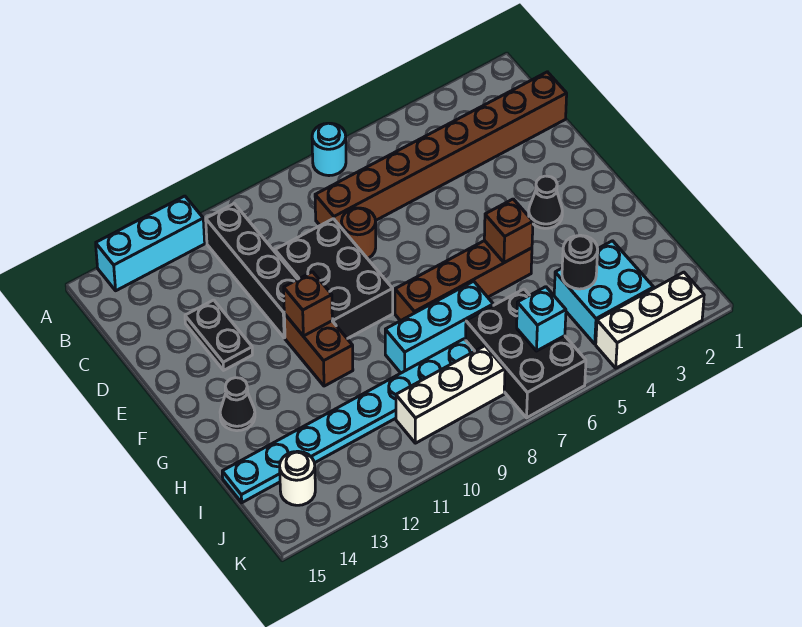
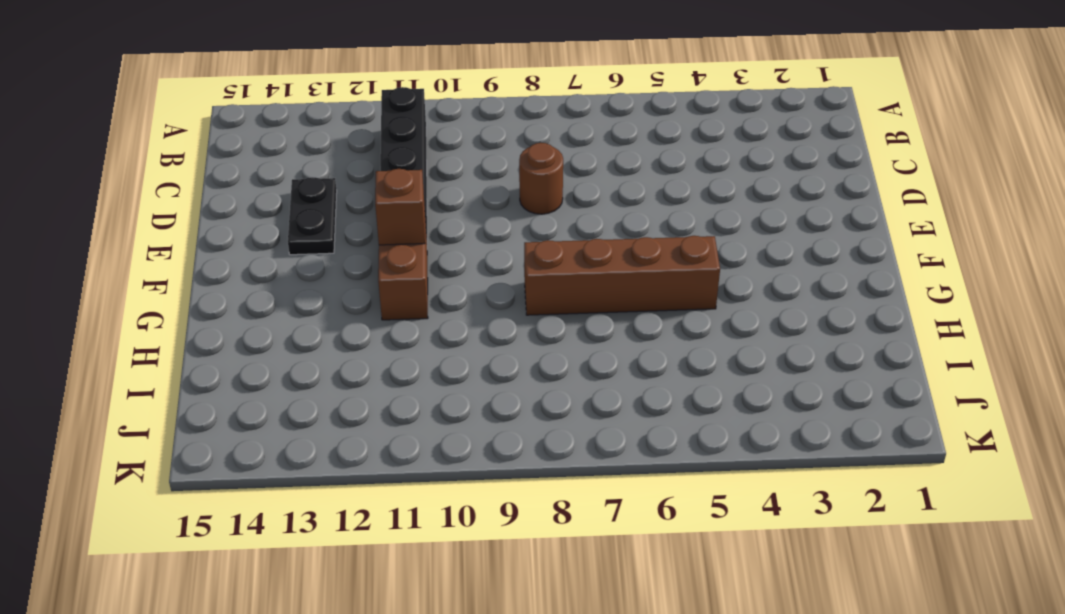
none -> cyan 1x1 round brick [312,123,346,176]
none -> cyan 1x3 brick [96,196,205,291]
none -> brown 1x8 brick [315,72,567,228]

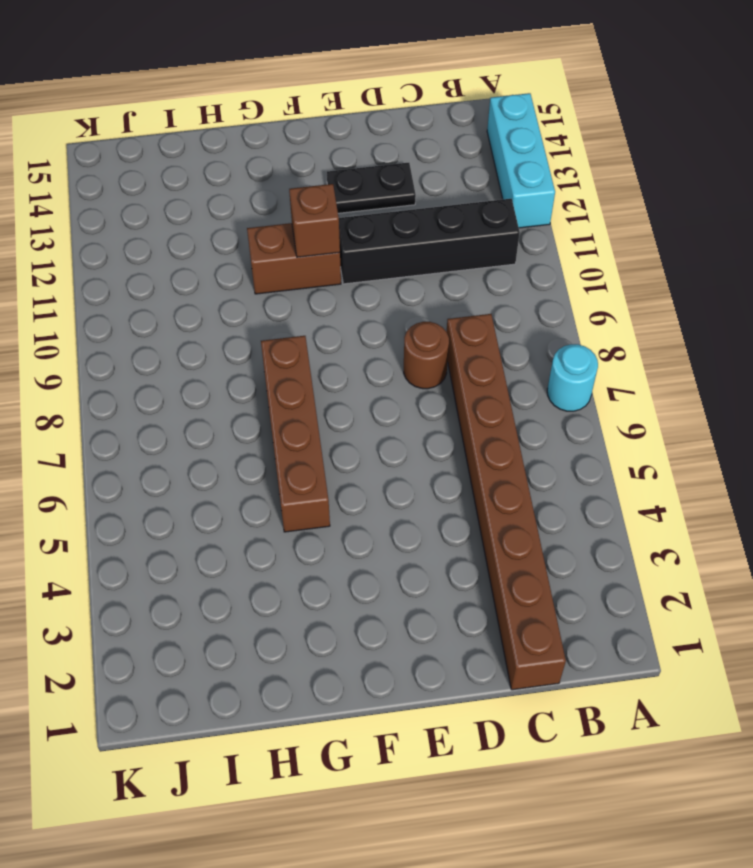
none -> black 2x3 brick [275,219,393,339]
none -> black 1x1 cone [529,176,562,228]
none -> black 1x1 cone [220,378,255,431]

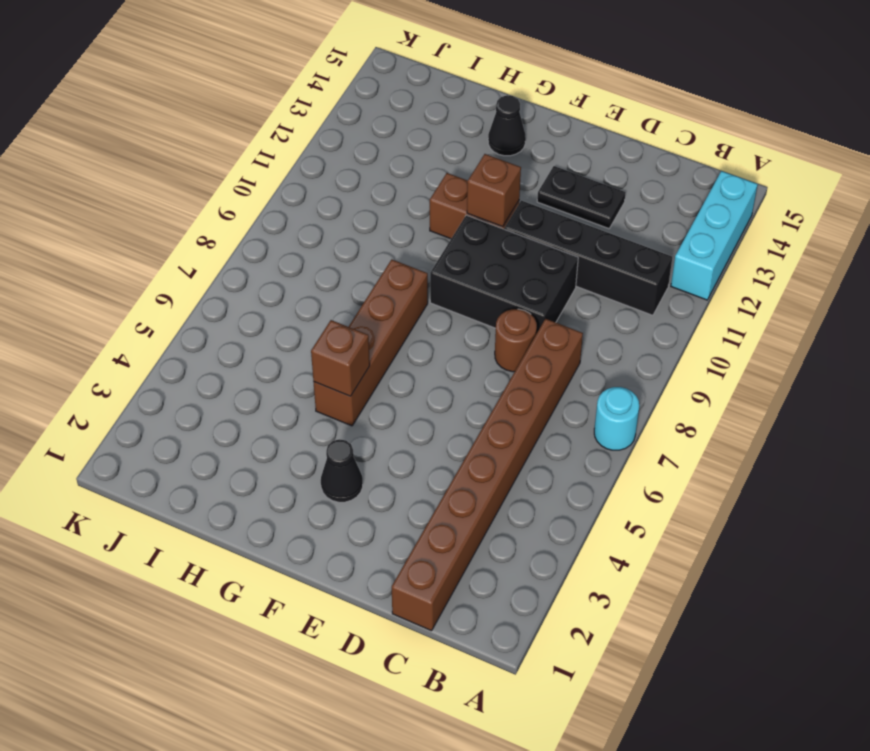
none -> cyan 1x3 brick [385,281,493,373]
none -> cyan 2x2 brick [554,241,654,344]
none -> black 2x3 brick [466,289,586,418]

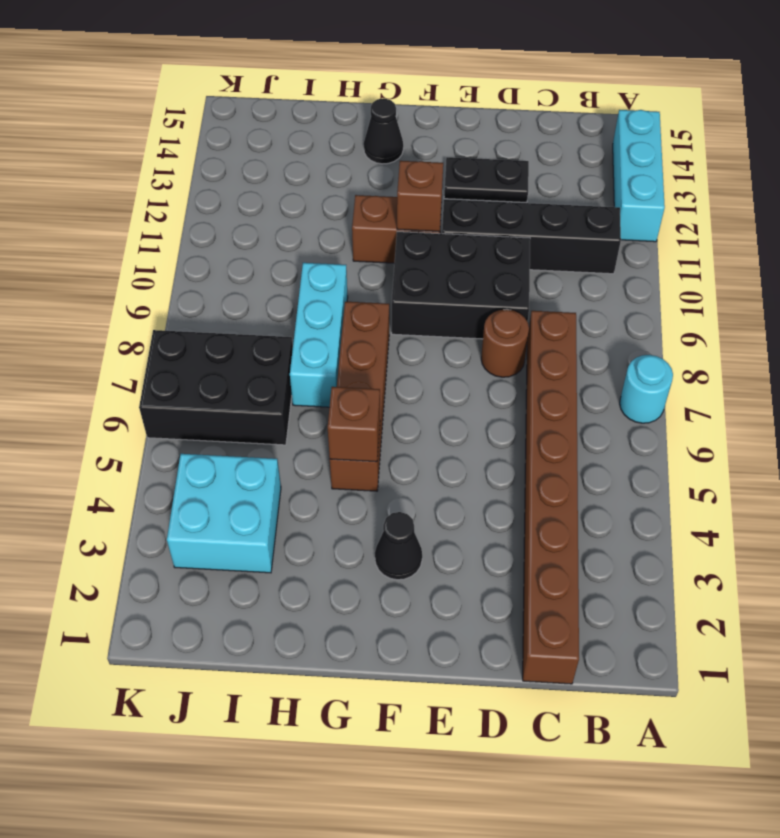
none -> cyan 1x8 plate [222,339,474,503]
none -> white 1x3 brick [396,346,505,443]
none -> white 1x1 round brick [280,451,315,505]

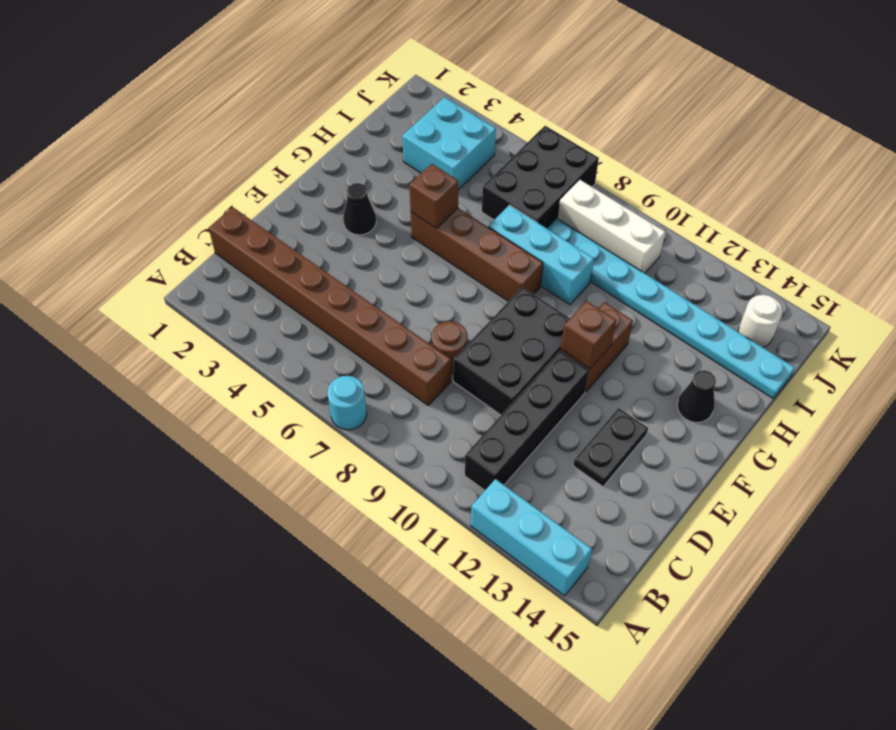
none -> white 1x3 brick [596,272,704,368]
none -> black 1x1 round brick [562,235,598,289]
none -> cyan 1x1 brick [517,287,566,351]

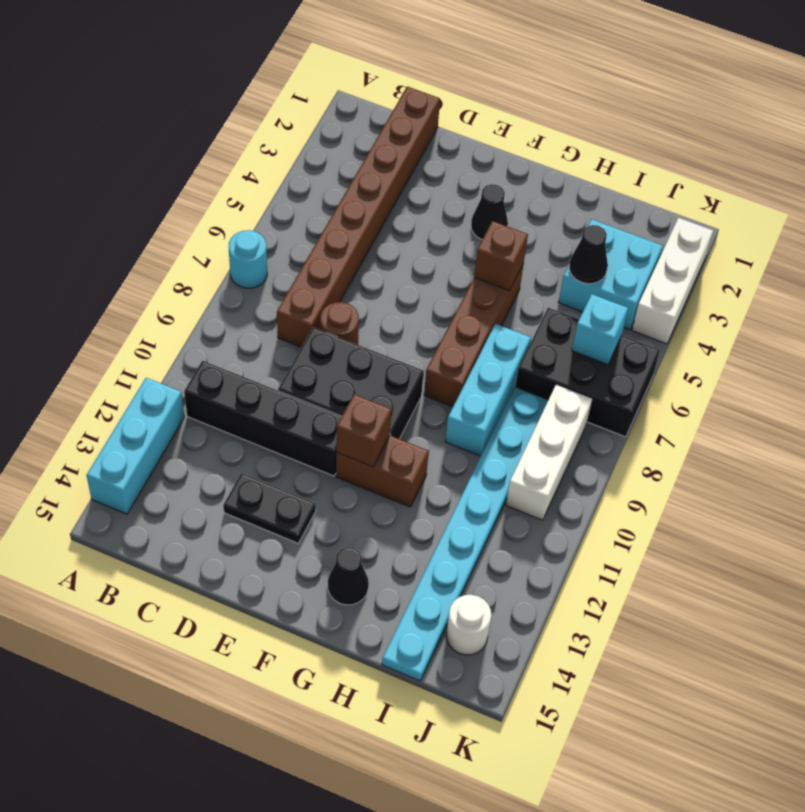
black 1x1 cone [569,225,608,284] -> black 1x1 round brick [562,235,598,289]

